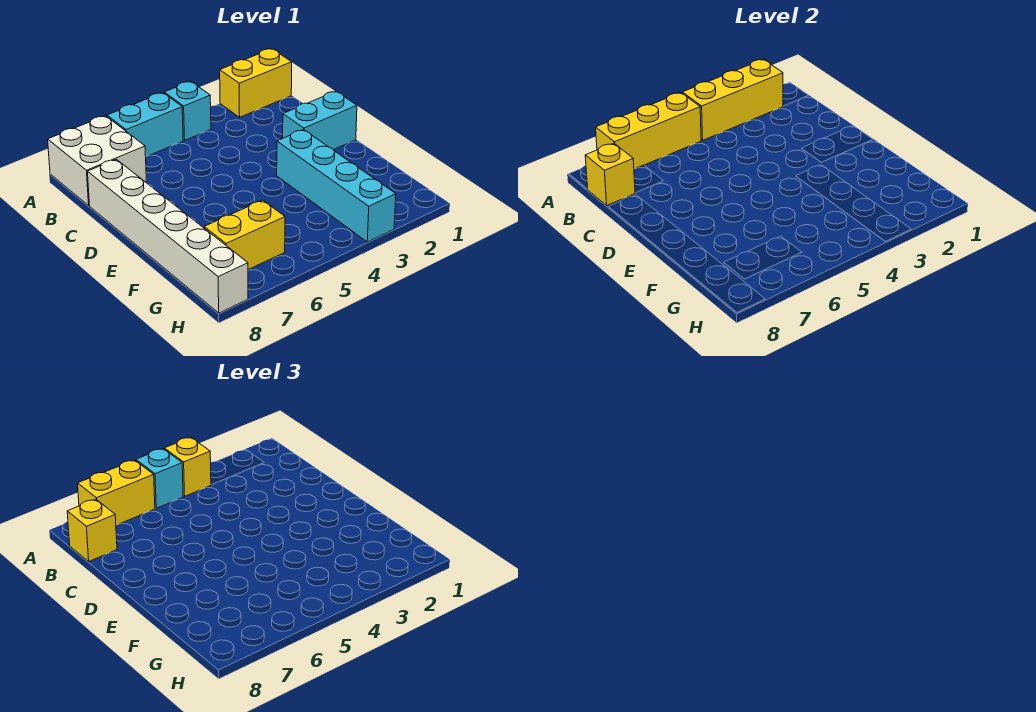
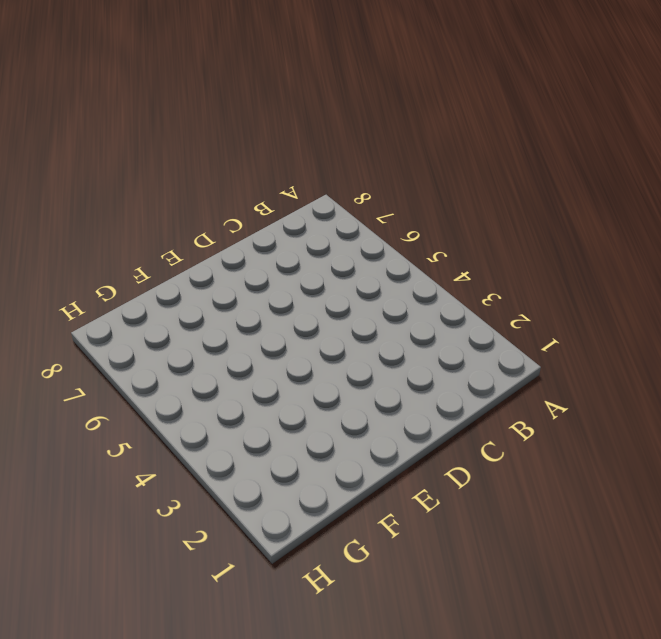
none -> yellow 1x2 brick [220,49,292,117]
none -> cyan 1x1 brick [164,81,211,140]
none -> cyan 1x2 brick [107,93,183,156]

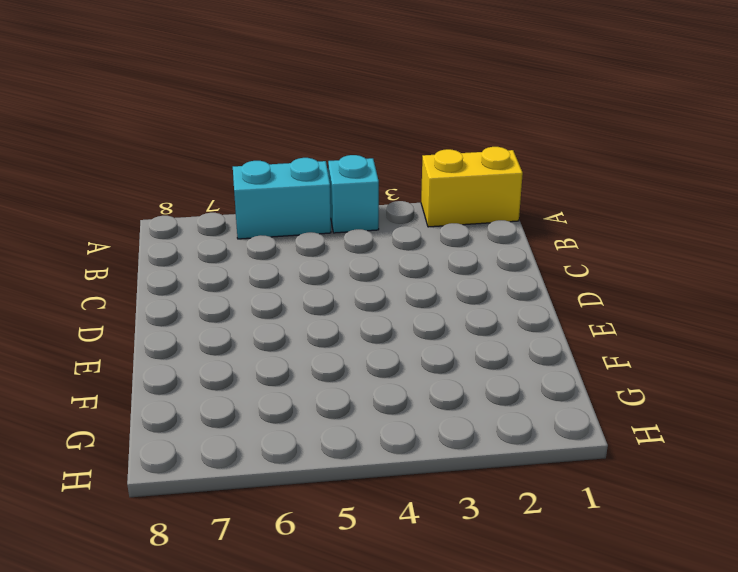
none -> white 2x2 brick [48,116,146,205]
none -> white 1x6 brick [88,159,248,313]
none -> cyan 1x2 brick [283,91,357,150]

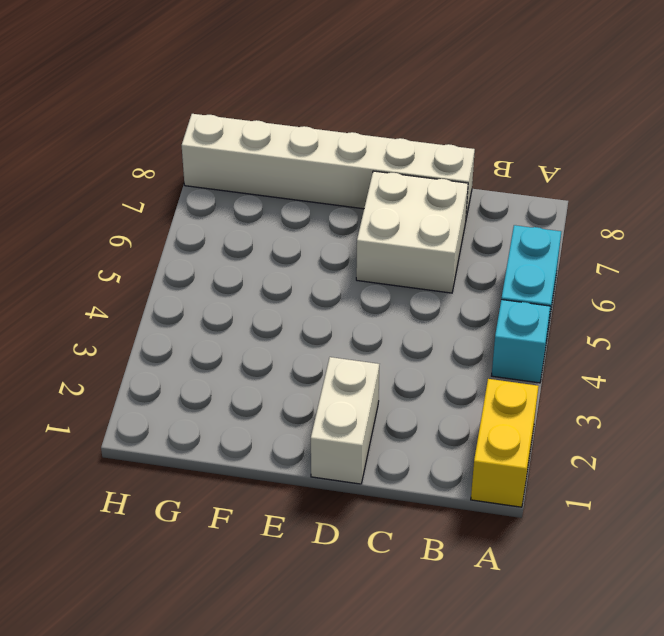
white 2x2 brick [356,171,468,293] -> white 2x2 brick moved to [48,116,146,205]
white 1x2 brick [311,357,379,484] -> cyan 1x2 brick [283,91,357,150]
none -> cyan 1x4 brick [277,130,396,242]
none -> yellow 1x2 brick [204,200,285,270]
none -> yellow 1x3 brick [682,59,783,140]

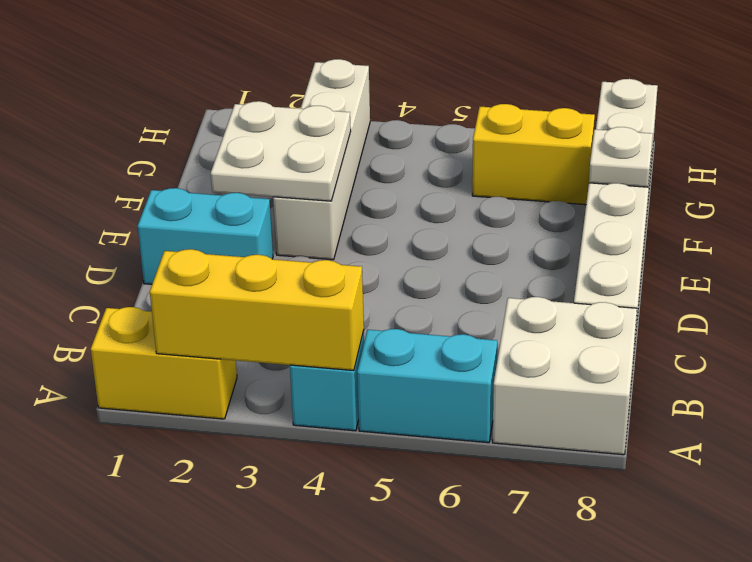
white 2x2 plate [211,101,351,201] -> none
white 1x4 brick [273,59,370,260] -> cyan 1x4 brick [277,130,396,242]
white 1x1 plate [589,127,653,187] -> none
none -> yellow 1x3 brick [596,93,701,169]
none -> yellow 1x1 brick [585,143,635,205]
none -> yellow 1x1 brick [164,437,211,496]

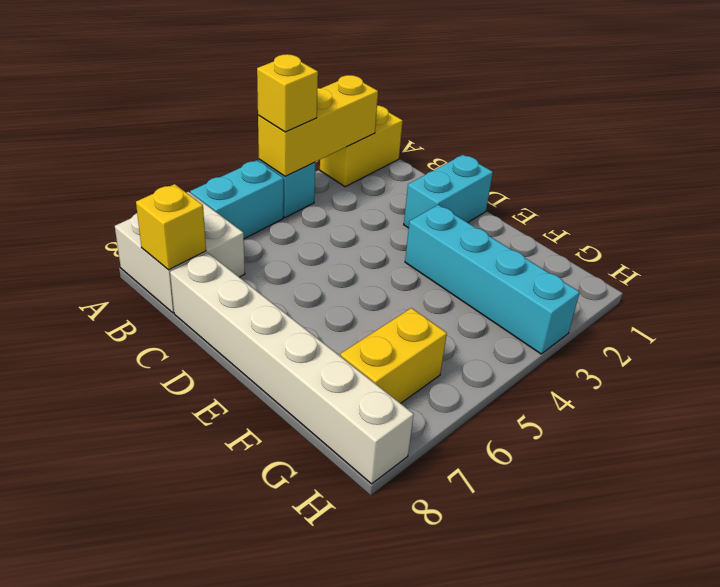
none -> yellow 1x3 brick [596,93,701,169]
none -> cyan 1x1 brick [136,449,183,508]
none -> yellow 1x2 brick [78,460,155,525]

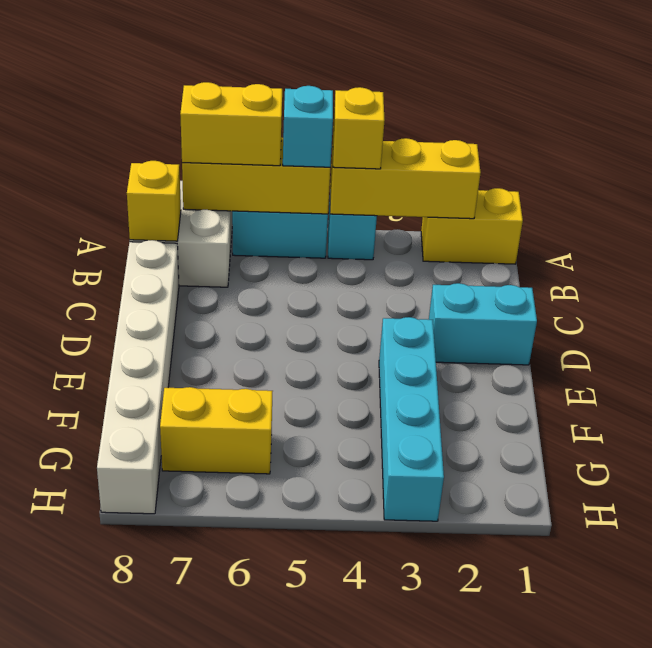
none -> yellow 1x1 brick [67,499,117,561]

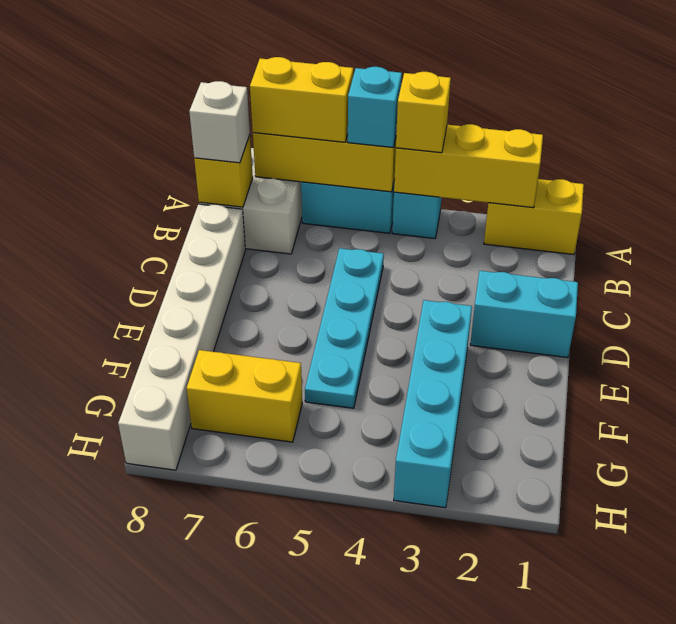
white 1x1 brick [189,81,250,163] -> yellow 1x1 brick [67,499,117,561]
cyan 1x4 plate [305,248,384,408] -> none

